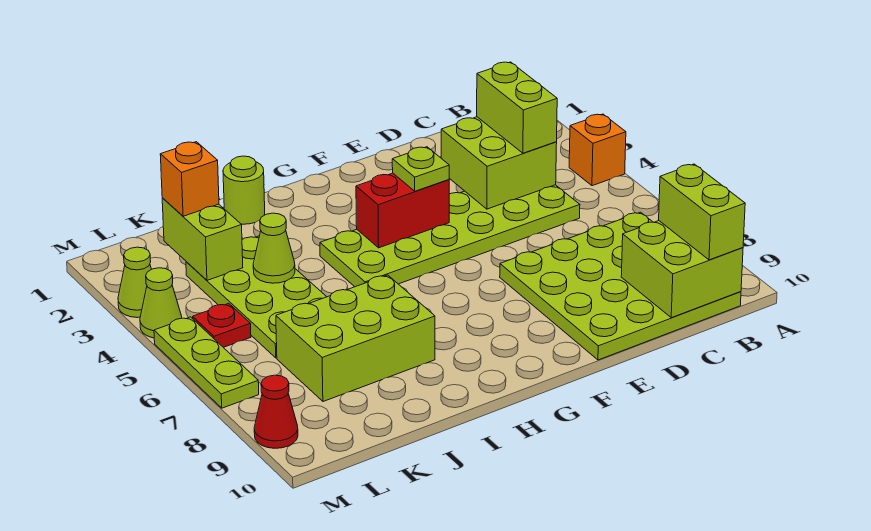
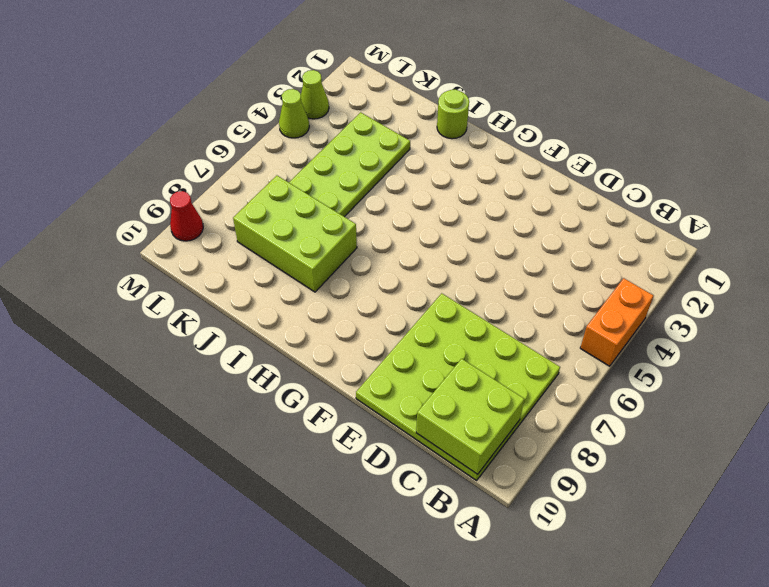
orange 1x2 brick [580,278,653,366] -> orange 1x1 brick [569,114,626,186]
none -> lime 2x6 plate [320,185,580,287]
none -> red 1x1 plate [193,303,251,347]
none -> lime 1x3 plate [154,317,259,408]

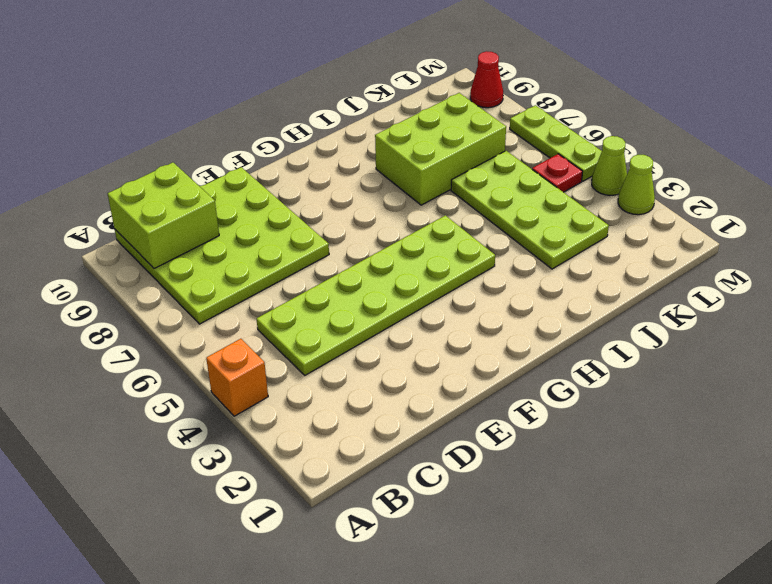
none -> lime 1x1 round brick [223,156,265,224]
none -> lime 2x2 brick [441,117,557,209]
none -> red 1x2 brick [356,173,449,248]

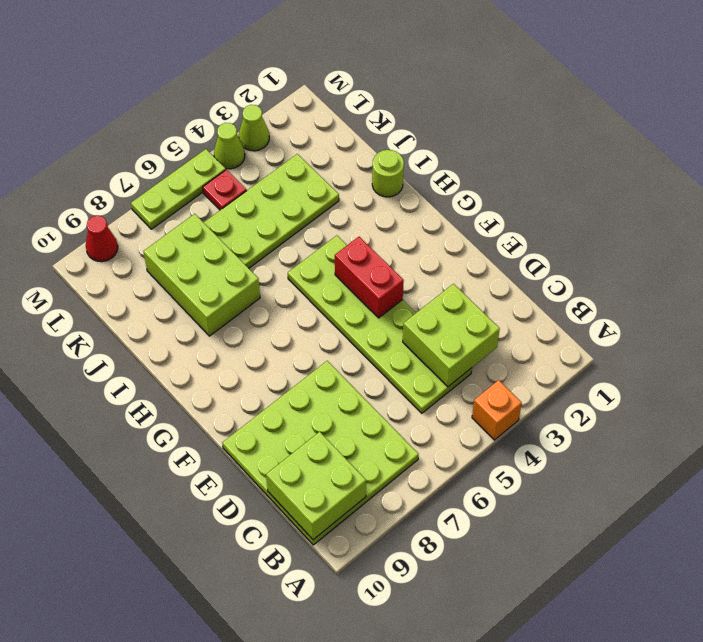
none -> lime 1x1 cone [253,213,295,283]
none -> lime 1x2 brick [162,198,243,280]
none -> lime 1x2 brick [659,164,745,260]

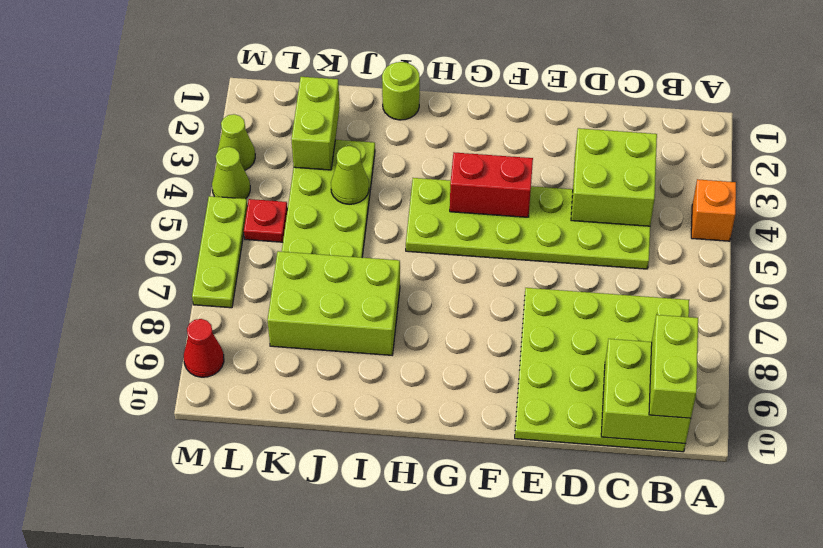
none -> lime 1x2 brick [477,62,557,153]
none -> lime 1x1 plate [392,147,449,191]
none -> orange 1x1 brick [160,142,219,216]

